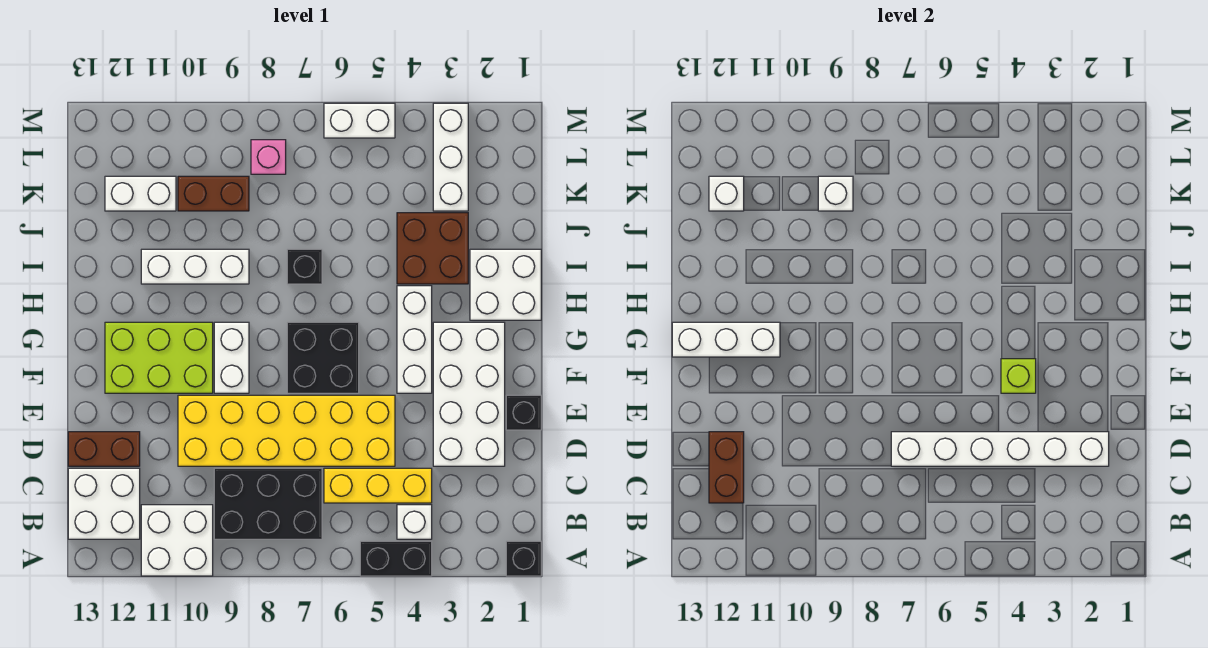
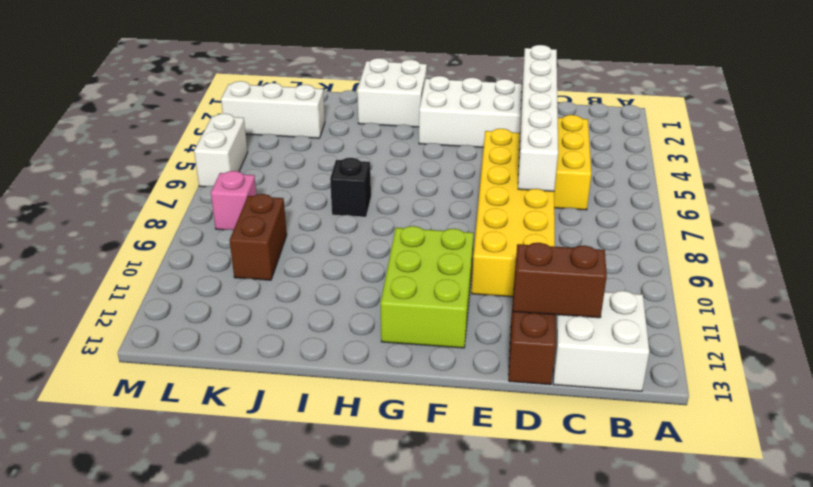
none -> black 1x1 brick [506,541,541,576]
none -> black 1x2 brick [360,541,432,576]
none -> white 2x2 brick [141,505,213,576]
none -> white 1x1 brick [397,505,432,539]

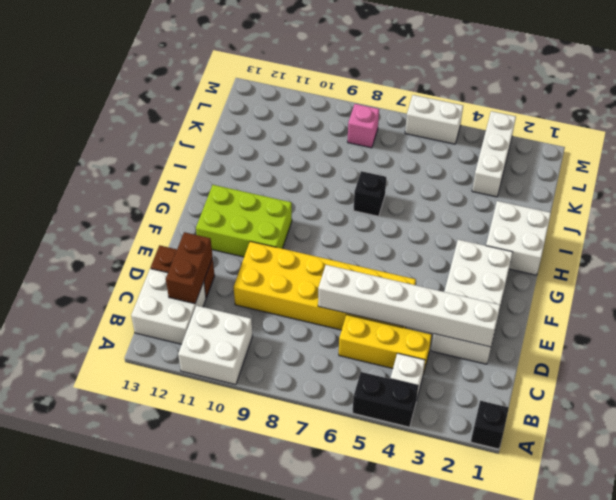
none -> black 2x3 brick [214,468,322,539]
none -> black 1x1 brick [506,395,541,430]
none -> white 1x3 brick [397,286,432,393]
none -> black 2x2 brick [287,322,359,393]

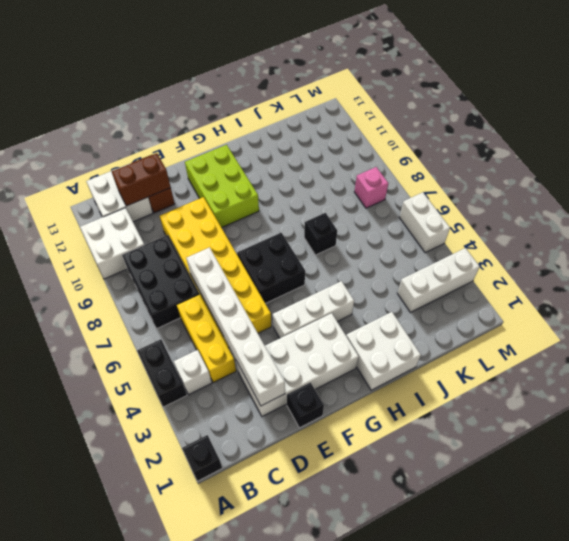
none -> white 1x2 brick [214,322,249,393]
none -> brown 2x2 brick [397,213,468,284]
none -> white 1x3 brick [141,249,249,284]
none -> brown 1x2 brick [178,176,249,211]

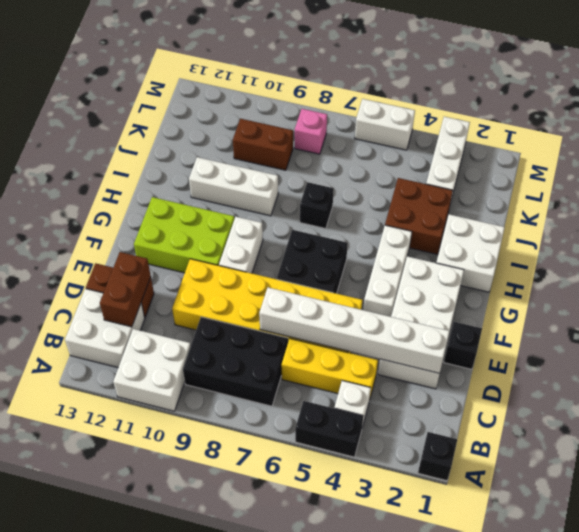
none -> white 1x2 brick [105,176,176,211]
none -> lime 1x1 brick [1001,359,1036,393]
none -> white 1x3 brick [672,322,780,357]
none -> white 1x1 brick [818,176,853,211]

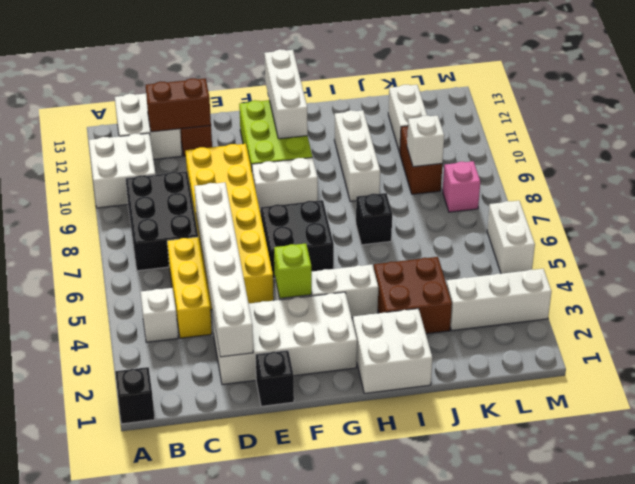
none -> black 1x2 brick [360,541,432,576]
none -> white 1x1 brick [709,176,744,211]

